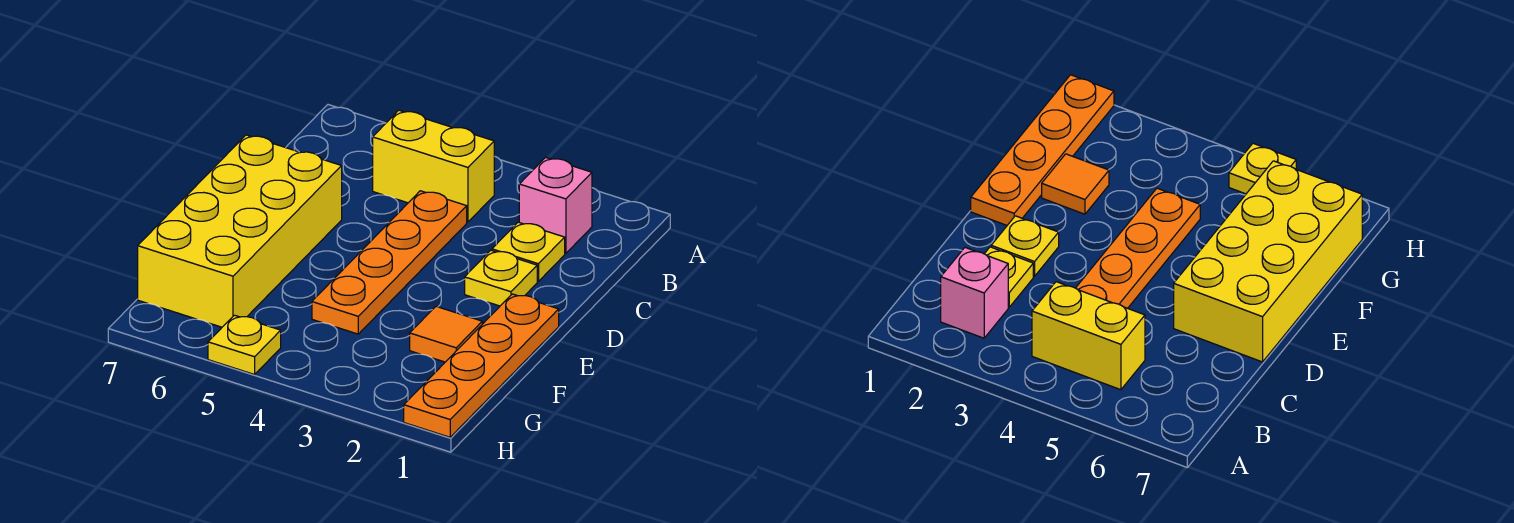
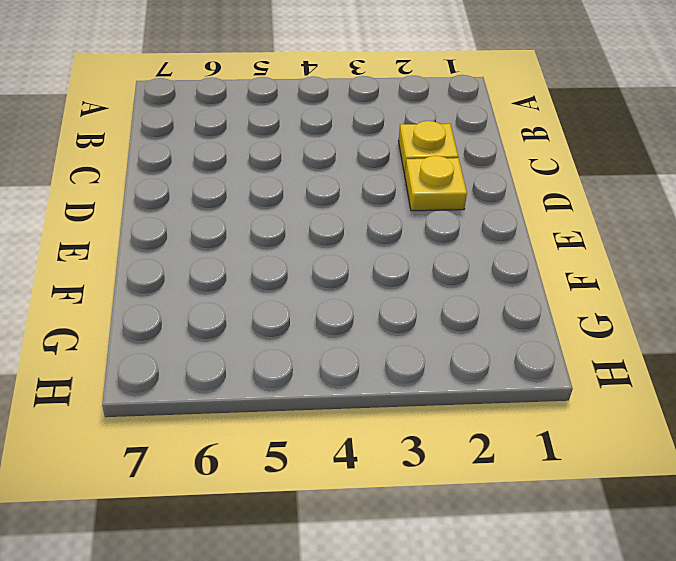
none -> pink 1x1 brick [519,157,592,253]
none -> yellow 1x2 brick [373,110,494,222]

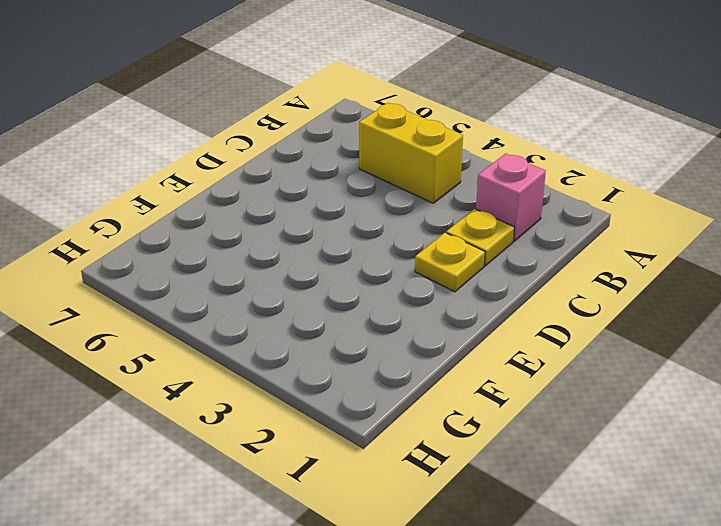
none -> orange 1x4 plate [312,191,467,334]
none -> yellow 2x4 brick [138,135,342,327]

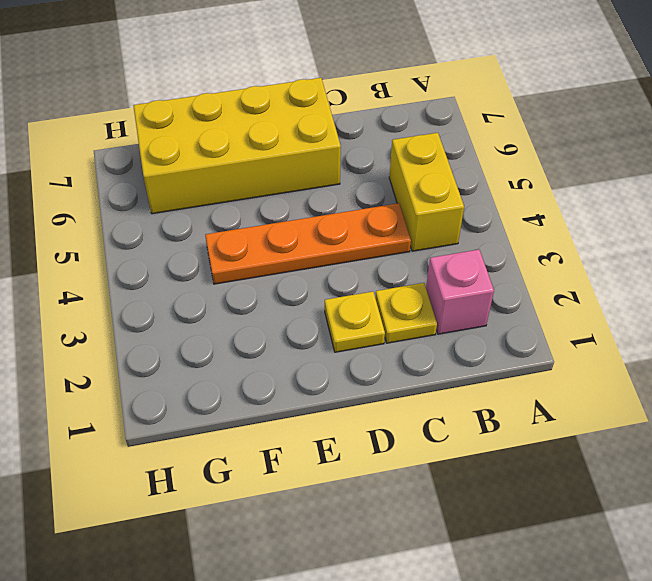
none -> orange 1x4 plate [404,294,559,437]
none -> orange 1x1 tile [410,306,482,362]

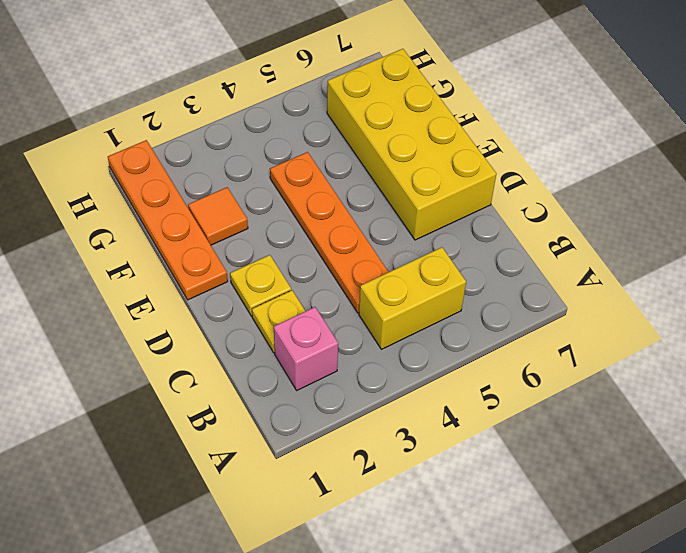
none -> yellow 1x1 plate [208,315,281,375]

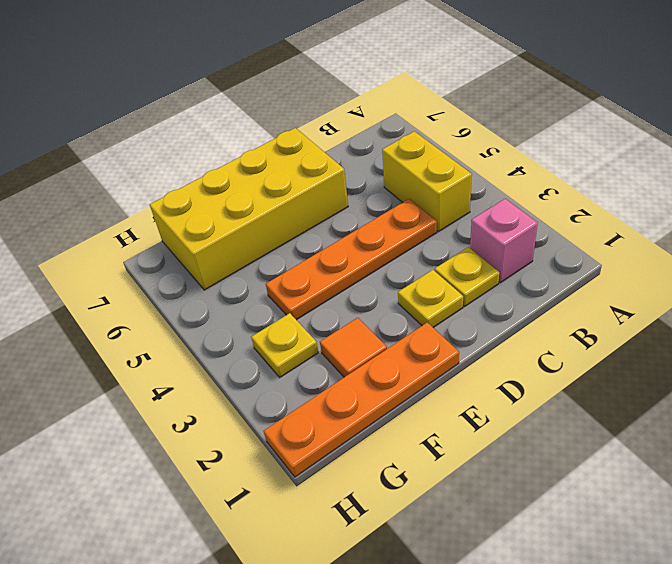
yellow 1x1 plate [251,313,318,377] -> yellow 1x1 plate moved to [208,315,281,375]

